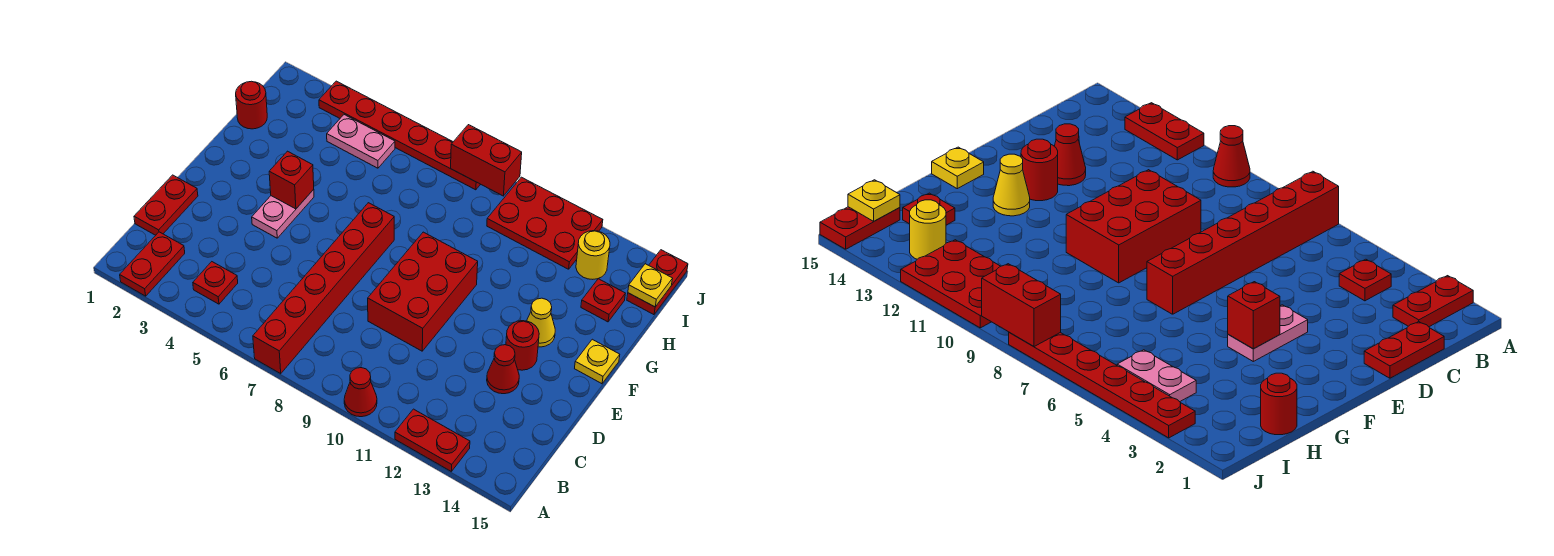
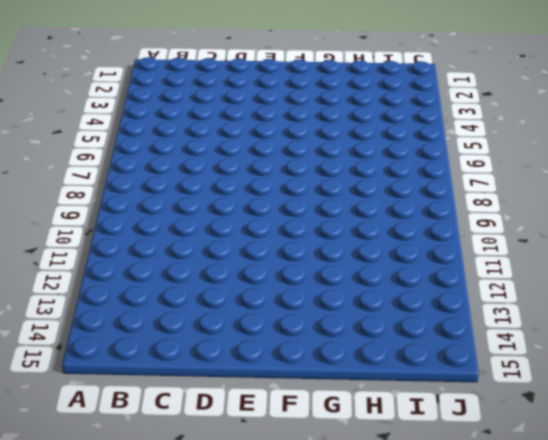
none -> red 1x2 plate [120,232,185,296]
none -> red 1x6 brick [253,203,394,374]
none -> red 1x1 cone [344,368,377,417]

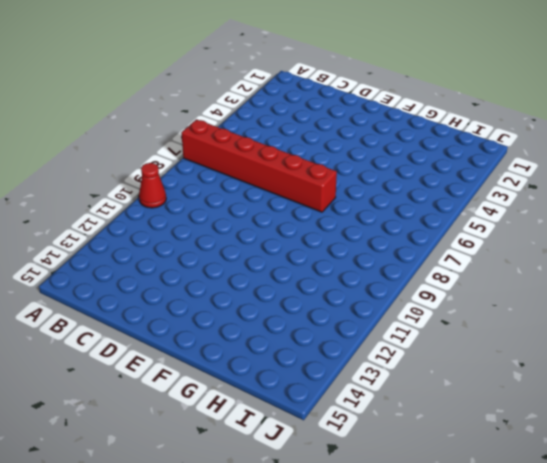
none -> red 1x2 plate [120,232,185,296]
none -> red 1x2 plate [395,409,470,471]
none -> red 1x1 plate [193,262,238,304]

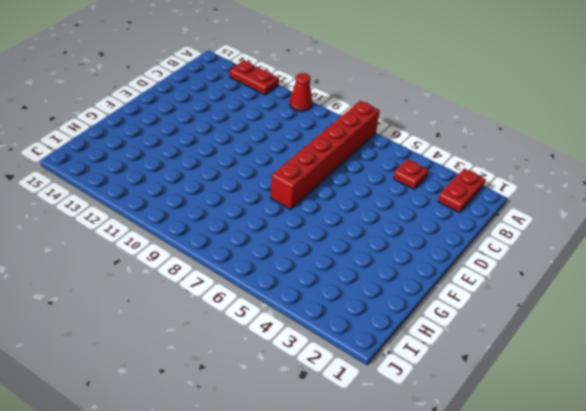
none -> red 1x2 plate [134,175,198,235]
none -> red 2x3 brick [368,232,478,351]
none -> red 1x1 cone [487,345,519,394]

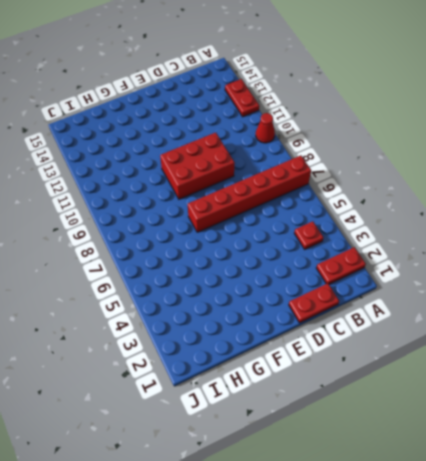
none -> red 1x1 cone [487,345,519,394]
none -> pink 1x2 plate [252,189,314,238]
none -> red 1x1 round brick [506,321,539,370]

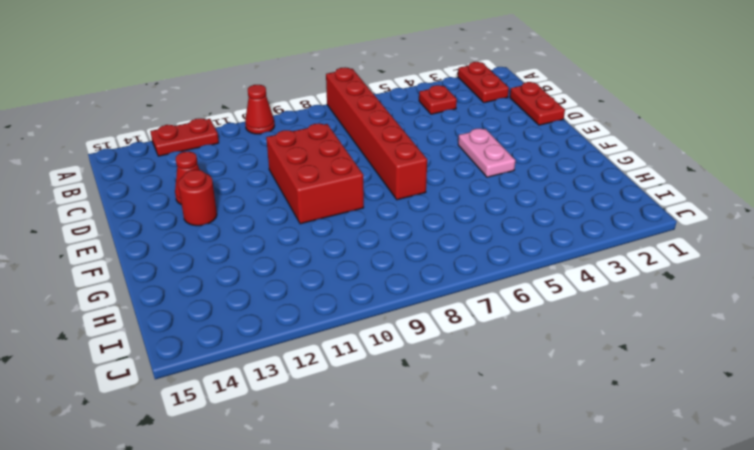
none -> yellow 1x1 cone [527,298,555,347]
none -> yellow 1x1 plate [575,339,620,384]
none -> red 1x1 round brick [236,81,267,129]

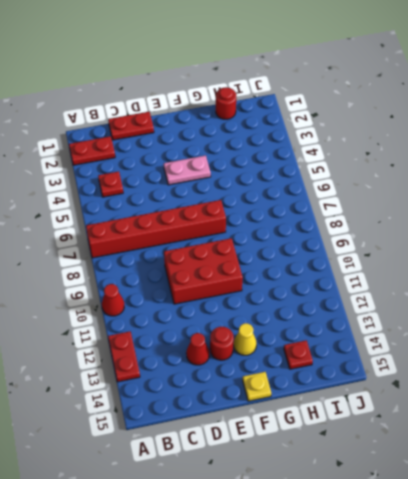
none -> pink 1x2 plate [327,115,395,168]
none -> red 2x3 plate [487,177,603,269]
none -> yellow 1x1 round brick [576,231,610,279]

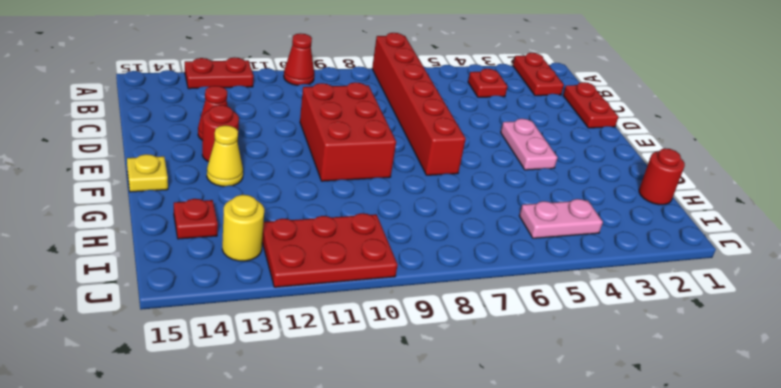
none -> red 1x2 plate [627,250,688,315]
none -> red 1x6 plate [319,81,480,190]
none -> red 1x1 brick [269,151,314,209]

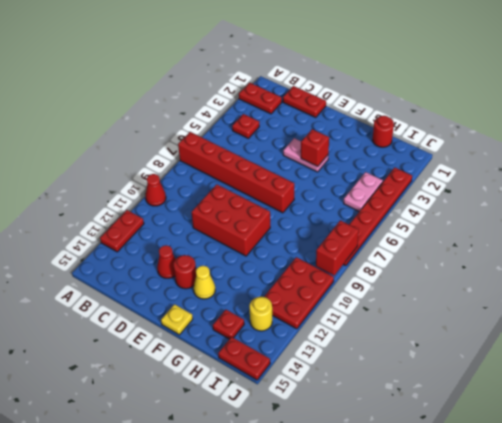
none -> yellow 1x1 plate [628,264,673,307]

